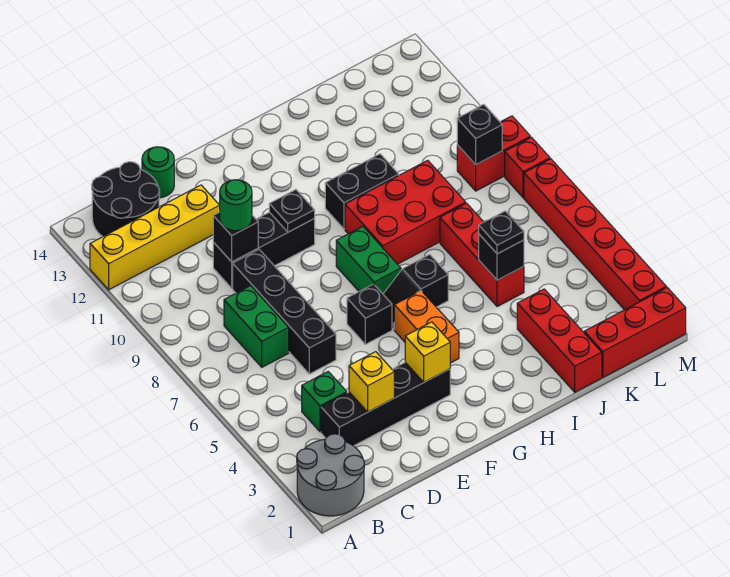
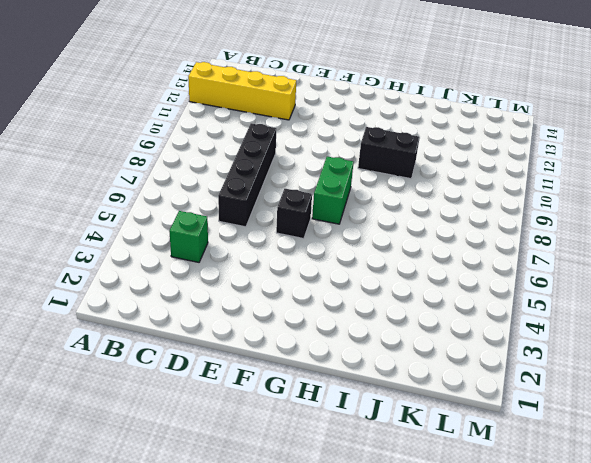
none -> grey 2x2 round brick [297,434,364,516]
none -> black 2x2 round brick [92,162,160,237]
none -> black 1x4 brick [321,362,450,446]

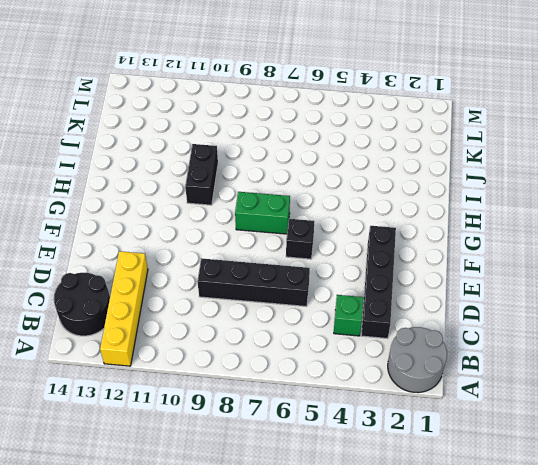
none -> green 1x2 brick [224,286,289,367]
none -> black 1x3 brick [213,212,315,288]
none -> green 1x1 round brick [142,147,174,198]

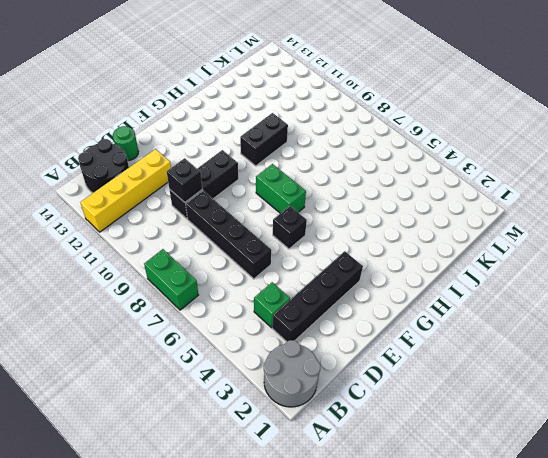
green 1x2 brick [144,249,198,310] -> green 1x2 brick moved to [224,286,289,367]
none -> orange 1x2 brick [394,291,459,363]
none -> black 1x2 slope [383,254,448,329]
none -> red 2x3 brick [345,160,466,264]

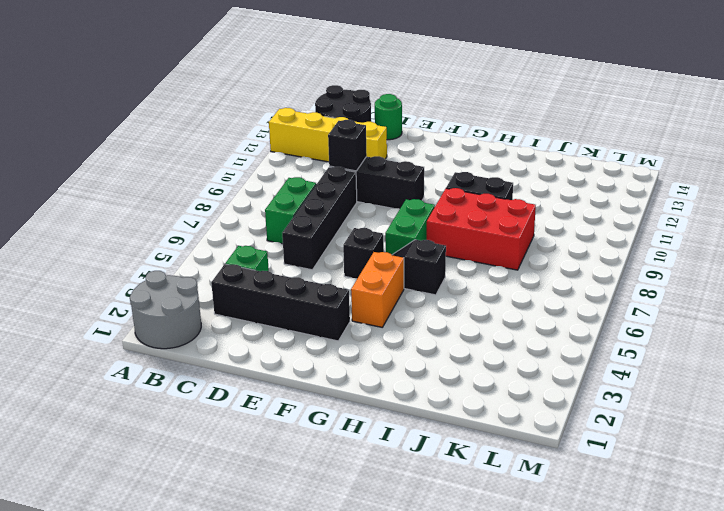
none -> red 1x3 brick [517,289,602,392]
none -> red 1x3 brick [440,203,524,307]
none -> red 1x3 brick [584,288,686,377]

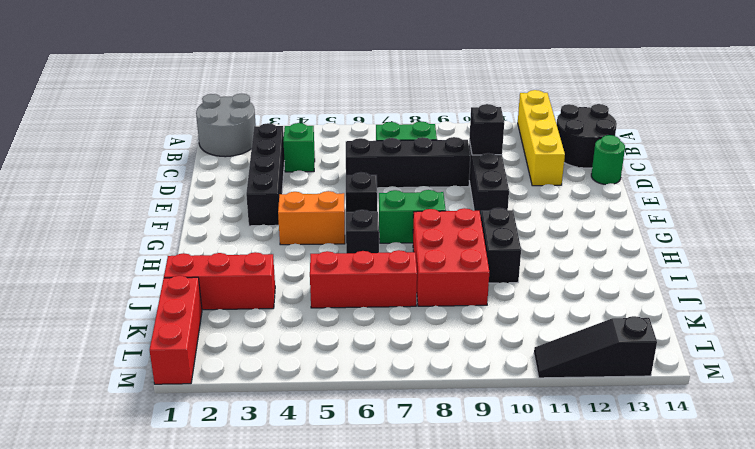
black 1x3 slope [534,316,657,378] -> none
none -> red 1x2 brick [457,116,530,191]
none -> red 1x6 brick [524,159,666,310]
none -> red 1x1 brick [505,137,550,198]

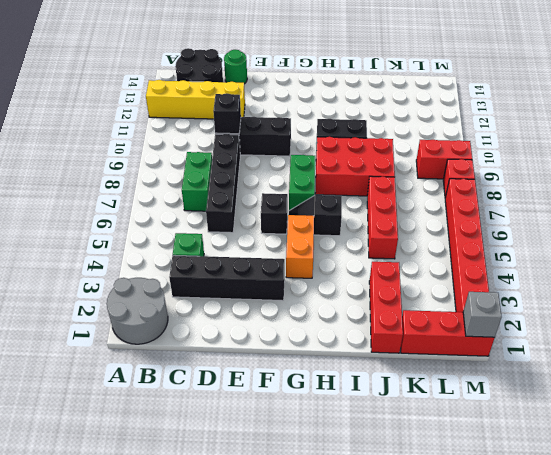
grey 1x1 brick [463,292,502,337] -> none
none -> yellow 1x1 brick [349,352,394,412]
none -> yellow 1x1 brick [405,322,450,382]
none -> black 1x1 plate [269,190,315,232]

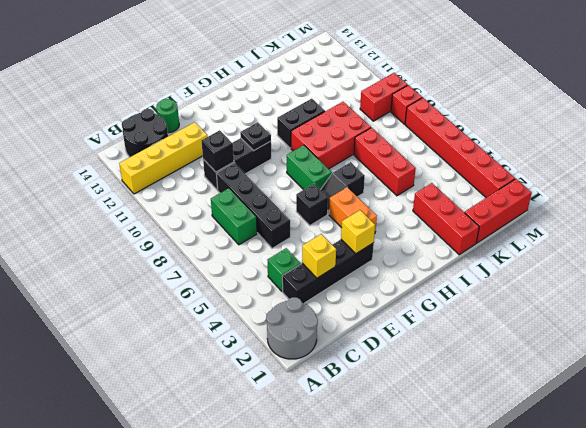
none -> black 1x1 brick [479,234,524,280]
none -> black 1x1 brick [457,104,502,165]
none -> green 1x1 round brick [220,180,252,231]

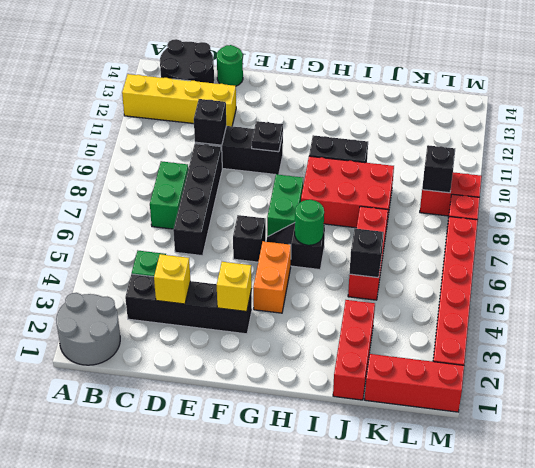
green 1x1 round brick [295,200,324,245] -> green 1x1 round brick moved to [220,180,252,231]
none -> black 1x1 plate [479,211,524,254]

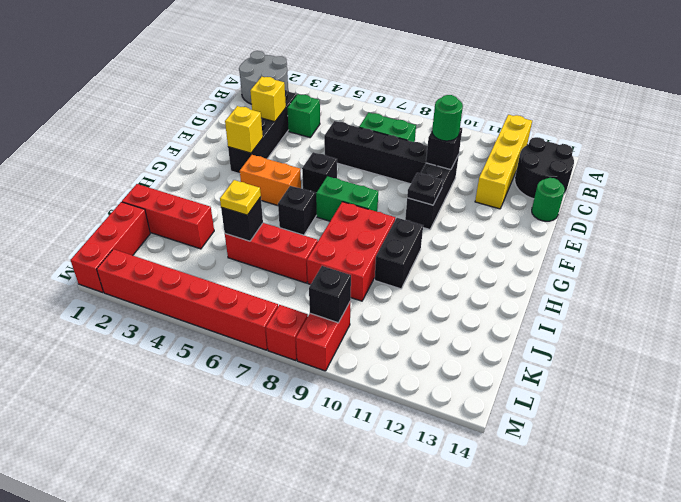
yellow 1x1 plate [220,180,261,215] -> black 1x1 plate [479,211,524,254]

